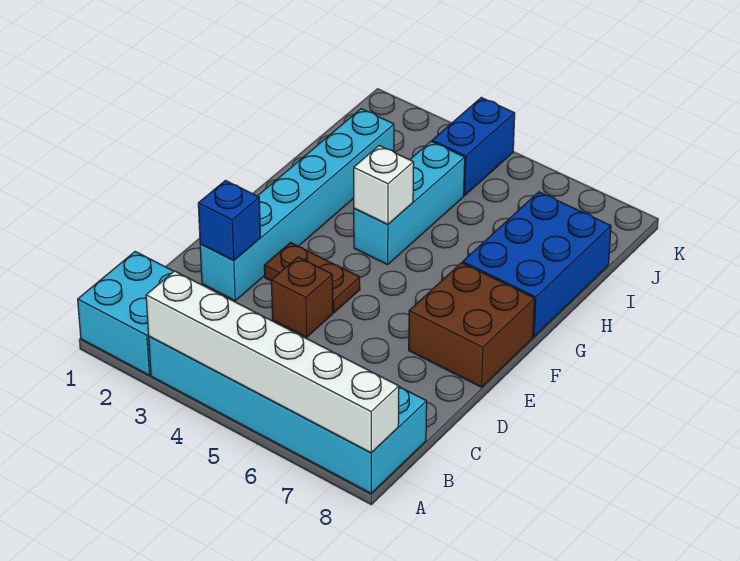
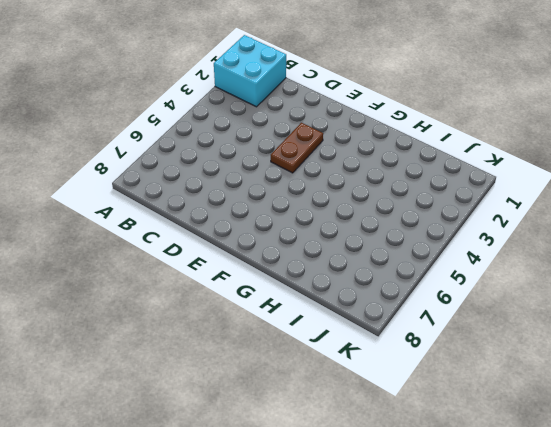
none -> cyan 2x6 brick [149,337,427,493]
none -> cyan 1x6 brick [200,109,394,301]
none -> brown 1x1 brick [271,257,333,337]

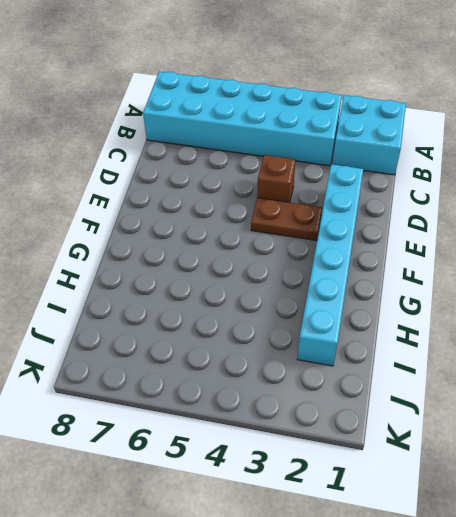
none -> brown 2x2 brick [409,263,535,387]
none -> cyan 1x3 brick [354,142,465,265]
none -> blue 2x3 brick [463,192,611,337]

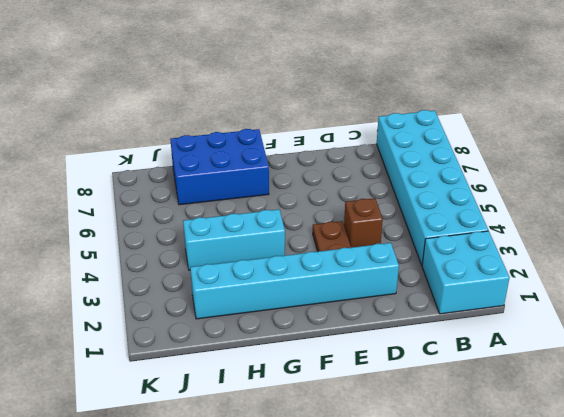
none -> brown 2x2 brick [409,263,535,387]
none -> blue 1x2 brick [432,98,515,195]
none -> white 1x6 brick [146,271,399,453]

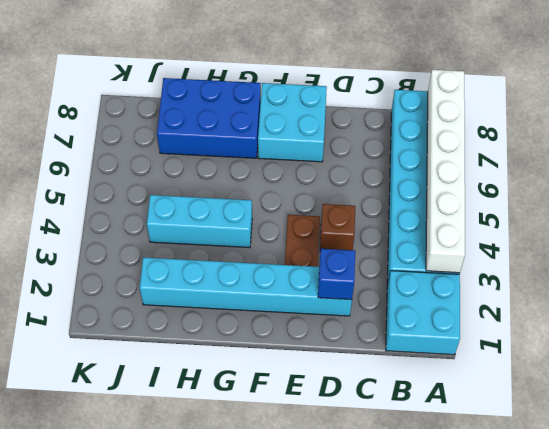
cyan 2x2 brick [258,83,327,162] -> brown 2x2 brick [409,263,535,387]
none -> blue 1x2 brick [432,98,515,195]
none -> white 1x1 brick [354,146,414,225]

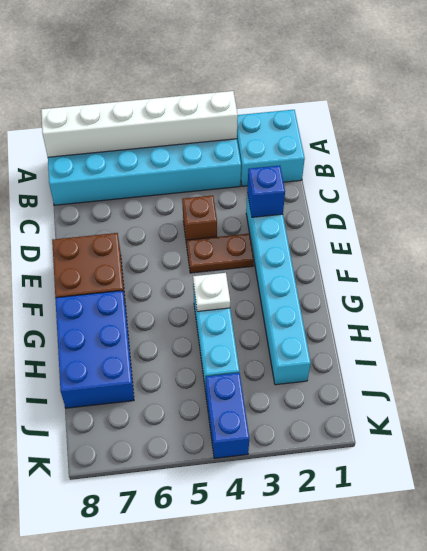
white 1x1 plate [193,273,230,312] -> white 1x1 brick [354,146,414,225]

